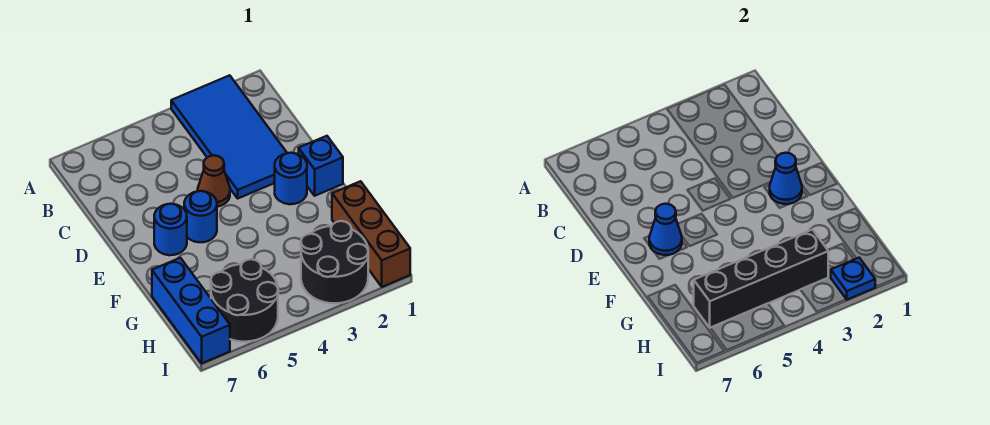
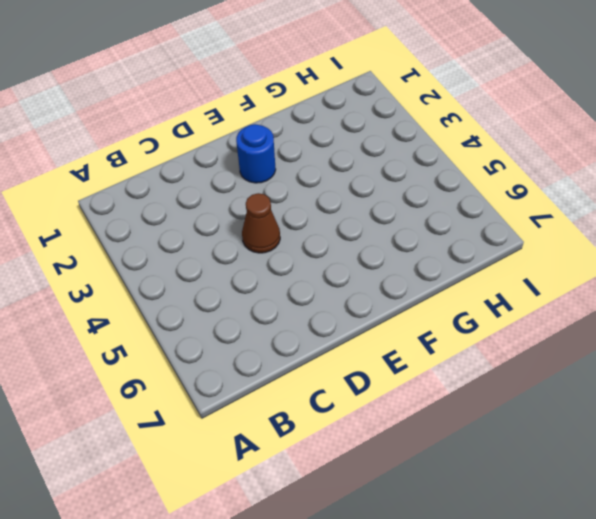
none -> blue 2x4 tile [171,75,287,198]
none -> blue 1x1 brick [299,136,343,196]
none -> blue 1x1 round brick [184,191,217,242]

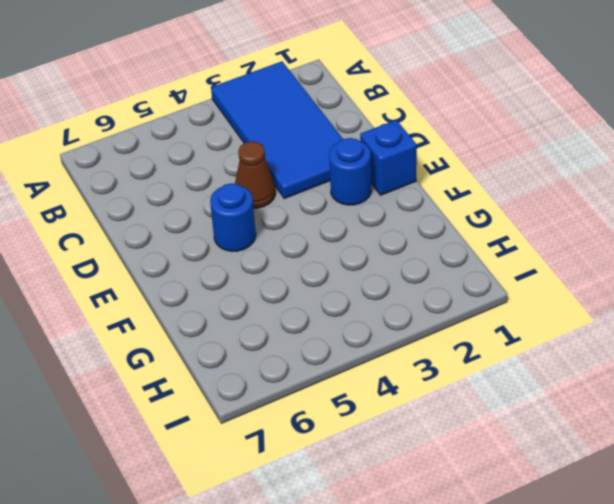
none -> blue 1x1 round brick [154,204,187,255]
none -> brown 1x3 brick [332,181,410,287]
none -> blue 1x3 brick [152,258,230,363]

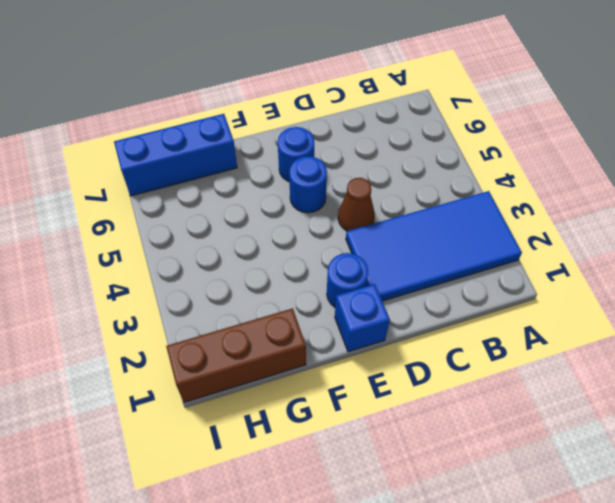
none -> black 2x2 round brick [301,221,368,303]
none -> black 2x2 round brick [211,259,278,342]
none -> blue 1x1 cone [770,153,802,204]

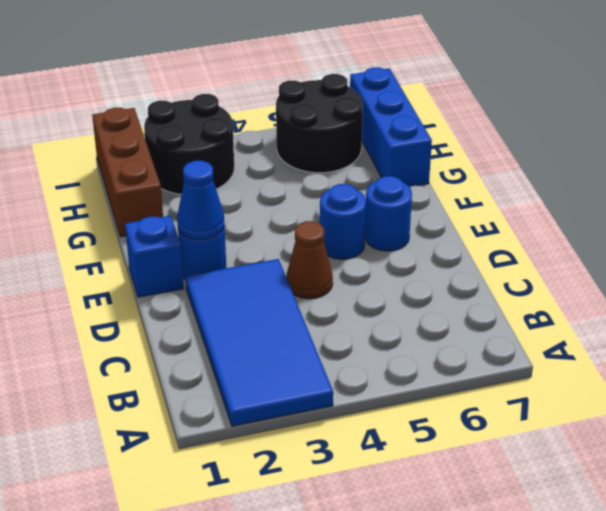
none -> blue 1x1 cone [649,204,682,255]
none -> black 1x4 brick [694,230,828,328]
none -> blue 1x1 plate [831,258,875,300]

